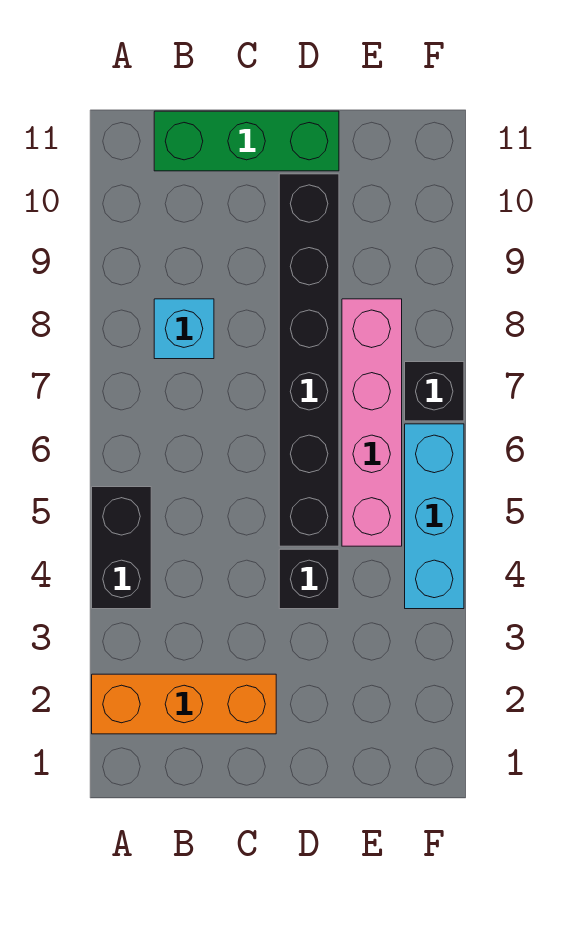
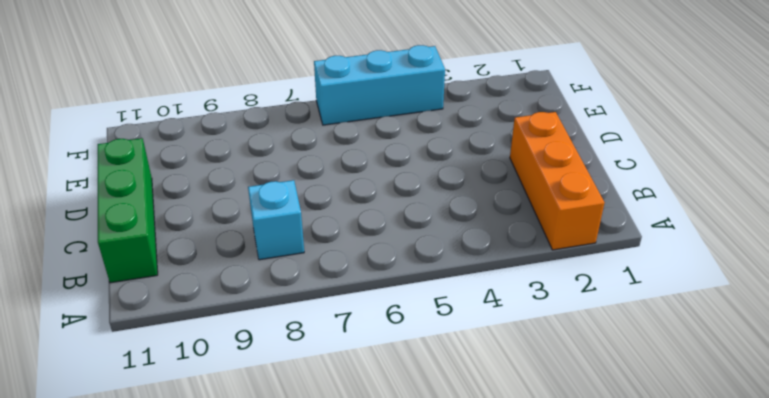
none -> black 1x2 brick [92,487,151,609]
none -> black 1x1 brick [279,549,339,609]

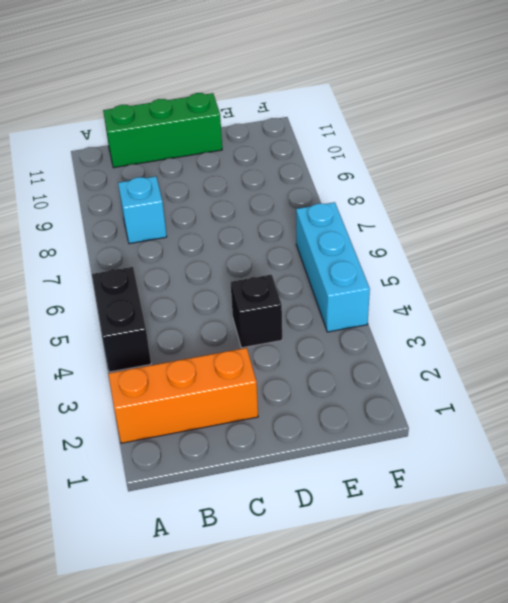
none -> black 1x6 brick [279,174,339,546]
none -> pink 1x4 brick [342,299,402,546]

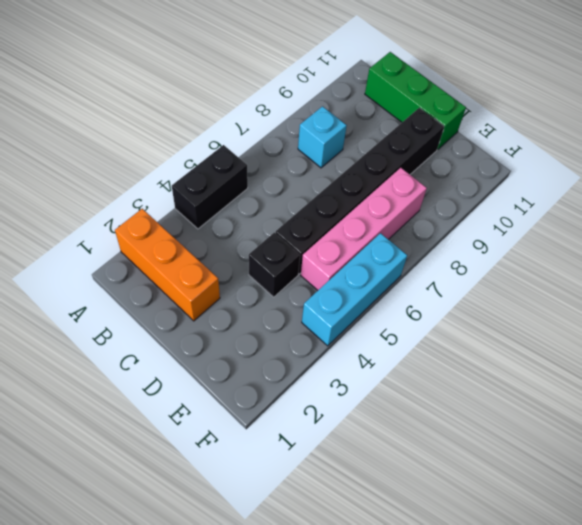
none -> black 1x1 brick [405,362,464,421]

